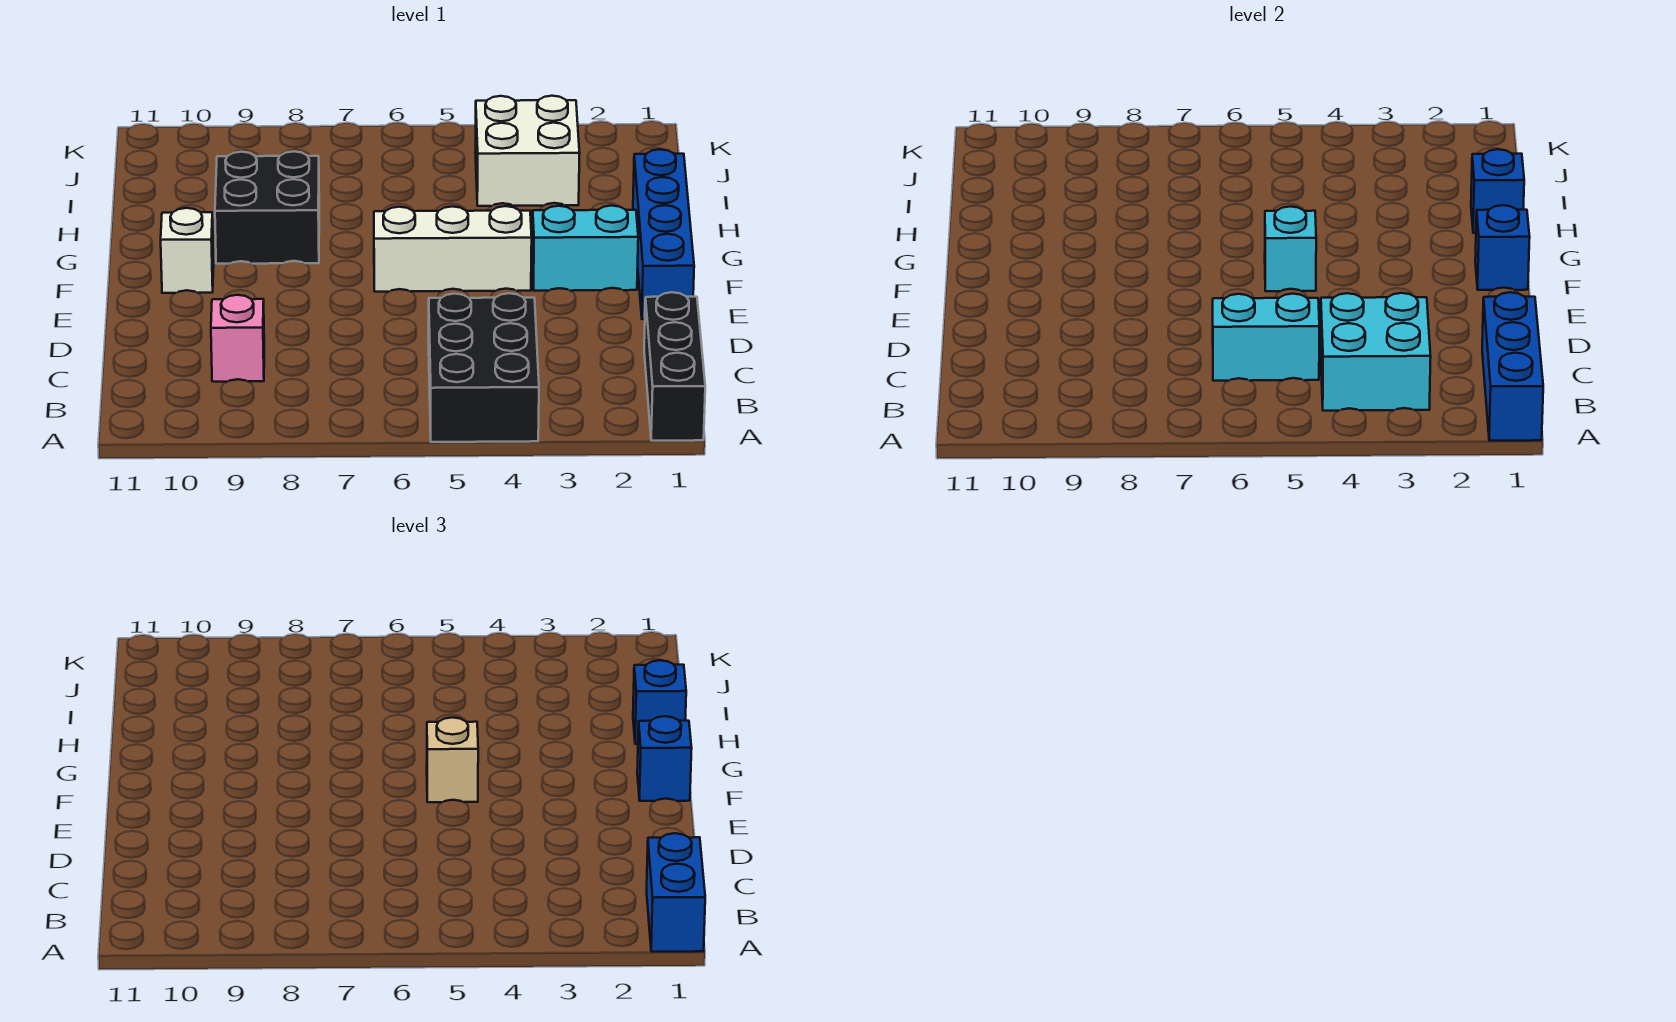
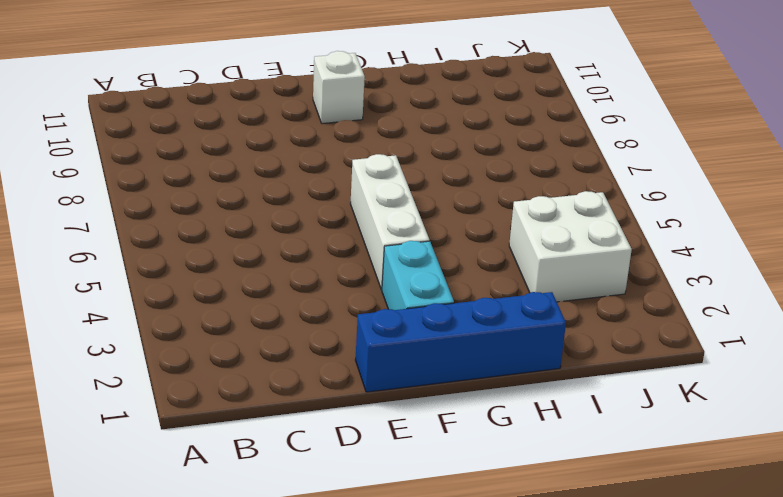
none -> black 1x3 brick [644,292,705,441]
none -> black 2x3 brick [429,293,539,442]
none -> pink 1x1 brick [211,295,264,382]

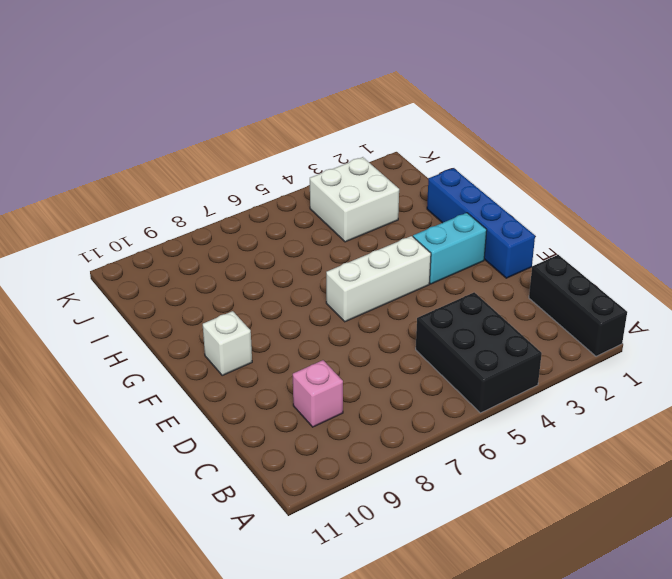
none -> black 2x2 brick [215,151,319,264]
none -> blue 1x3 brick [1482,292,1543,441]
none -> cyan 2x2 brick [1321,293,1431,411]

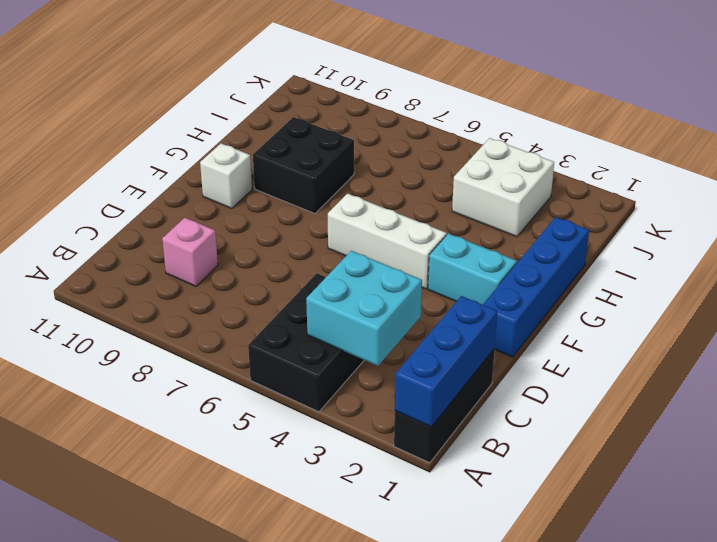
none -> cyan 1x2 brick [1213,294,1319,381]
none -> blue 1x1 brick [1475,205,1530,290]
none -> cyan 1x1 brick [1265,206,1316,291]

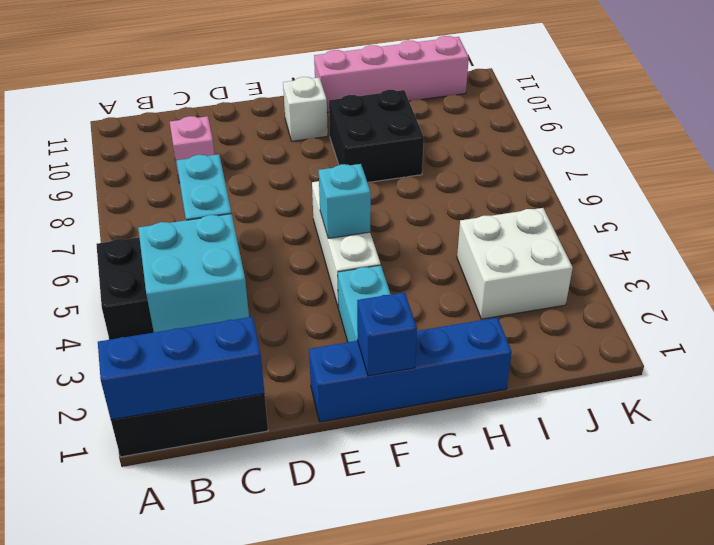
pink 1x4 brick [314,36,469,112] -> none
none -> blue 1x1 brick [1471,149,1524,233]
none -> blue 1x2 brick [647,833,705,952]
none -> blue 1x1 brick [637,716,692,801]

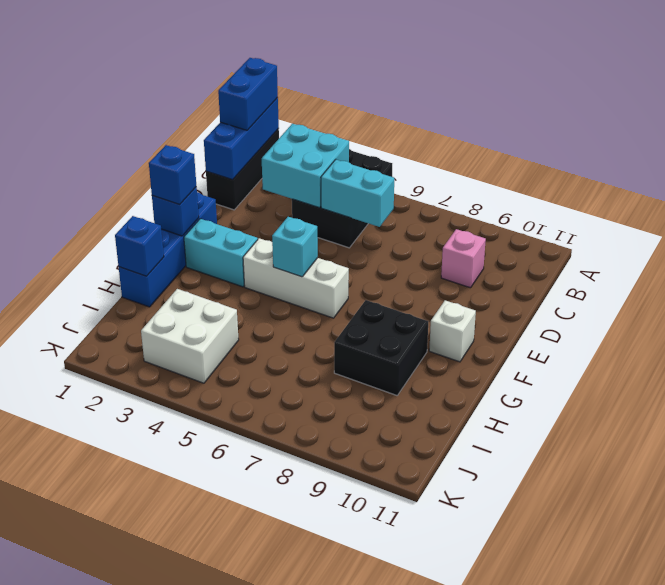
none -> tan 1x1 brick [427,717,478,802]
none -> blue 1x1 brick [633,660,686,744]

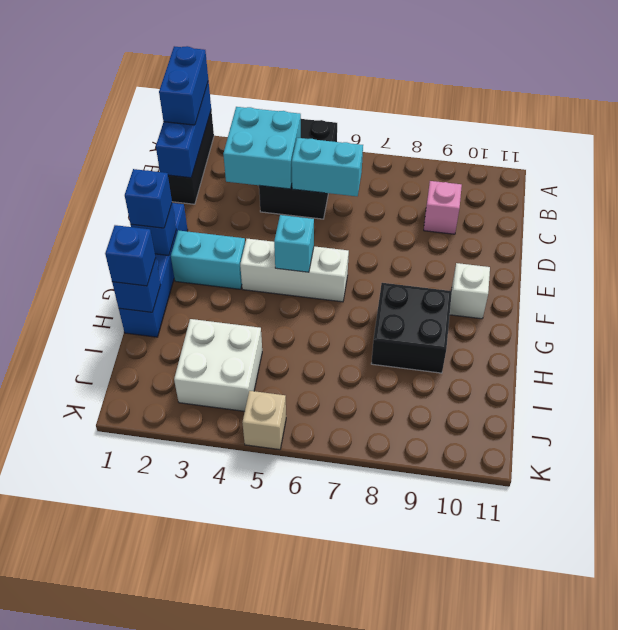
tan 1x1 brick [242,391,286,450] -> tan 1x1 brick moved to [427,717,478,802]

